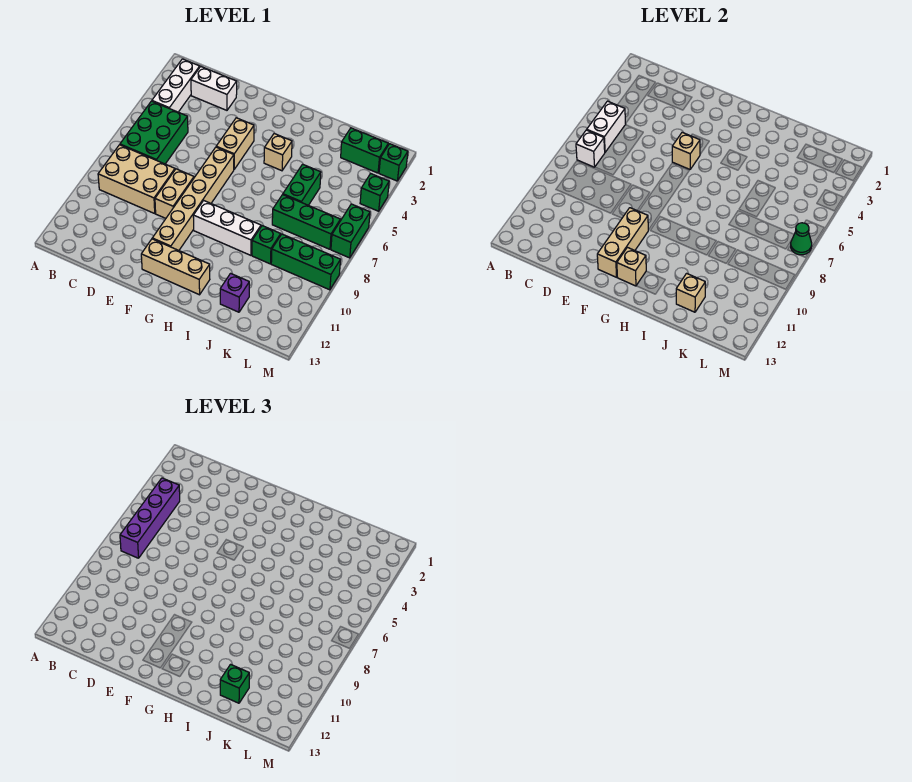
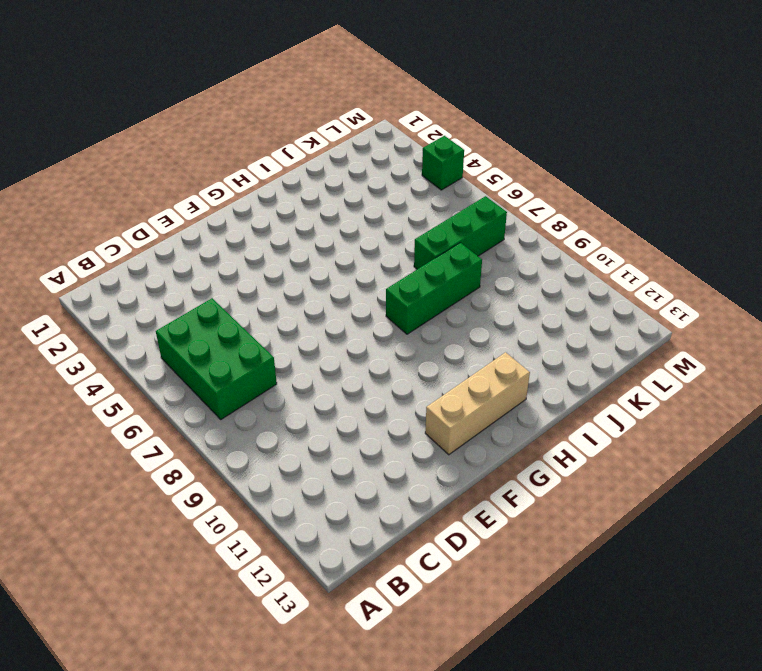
green 1x3 brick [386,243,482,334] -> green 1x3 brick moved to [271,234,340,290]
none -> white 1x3 brick [152,59,200,112]
none -> tan 2x3 brick [98,145,175,213]
none -> white 1x2 brick [191,67,237,110]

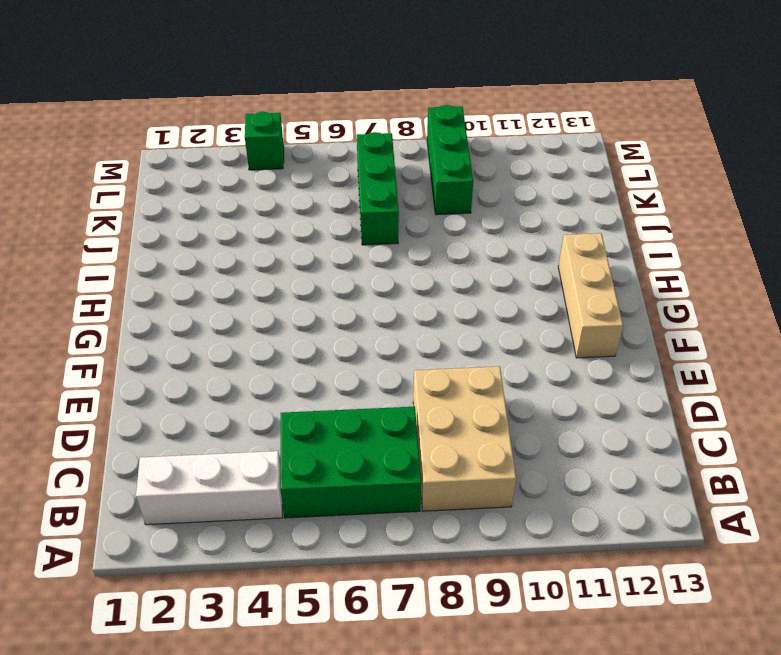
none -> white 1x2 brick [191,67,237,110]
none -> tan 1x2 brick [155,169,194,218]
none -> tan 1x2 brick [216,118,254,169]

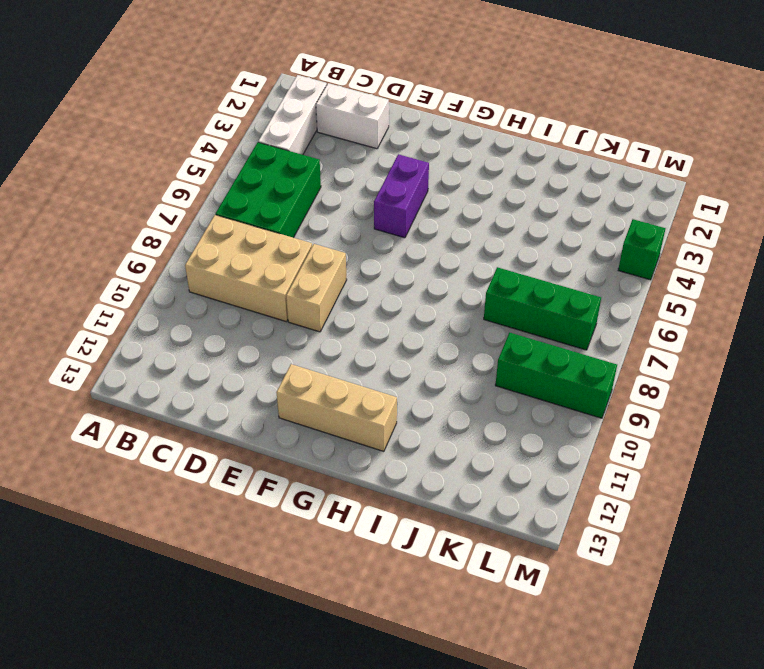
purple 1x2 brick [374,154,429,238] -> tan 1x2 brick [216,118,254,169]
none -> tan 1x6 brick [152,147,234,250]
none -> white 1x3 brick [193,201,261,255]
none -> tan 1x1 brick [264,133,292,171]

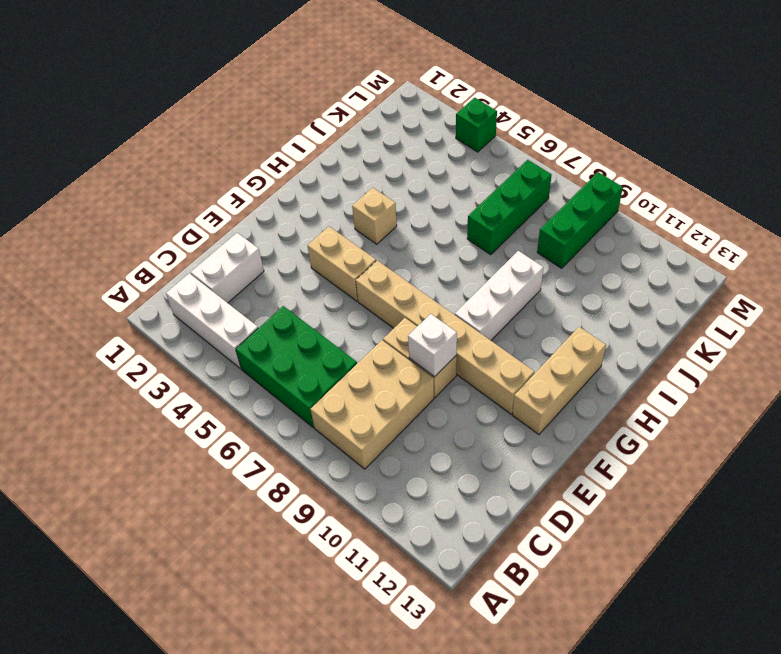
white 1x1 brick [408,314,457,377] -> white 1x1 brick moved to [576,130,605,167]
none -> green 1x2 brick [283,164,321,205]
none -> green 1x1 brick [252,226,281,264]
none -> purple 1x1 brick [220,273,249,312]

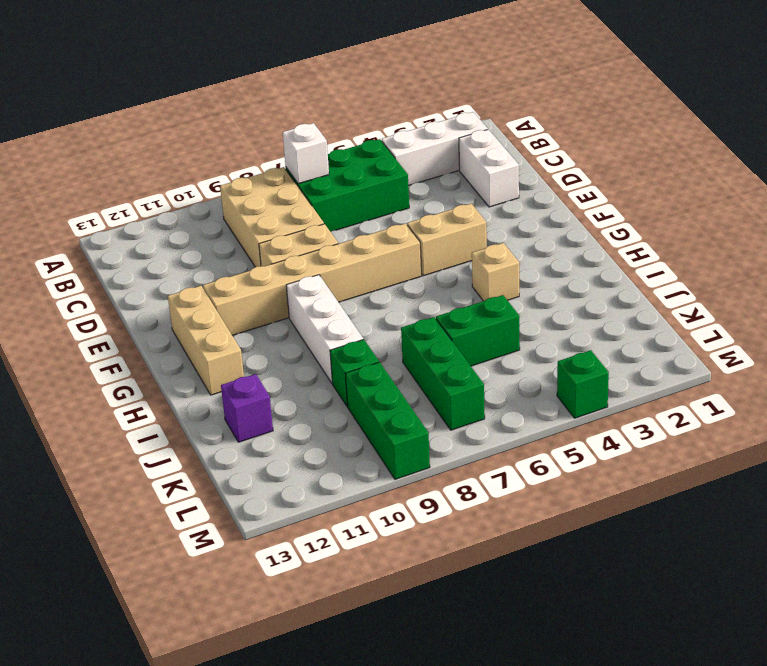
none -> green 1x2 brick [341,128,388,173]
none -> green 1x1 brick [379,144,408,181]
none -> green 1x2 brick [331,204,370,258]

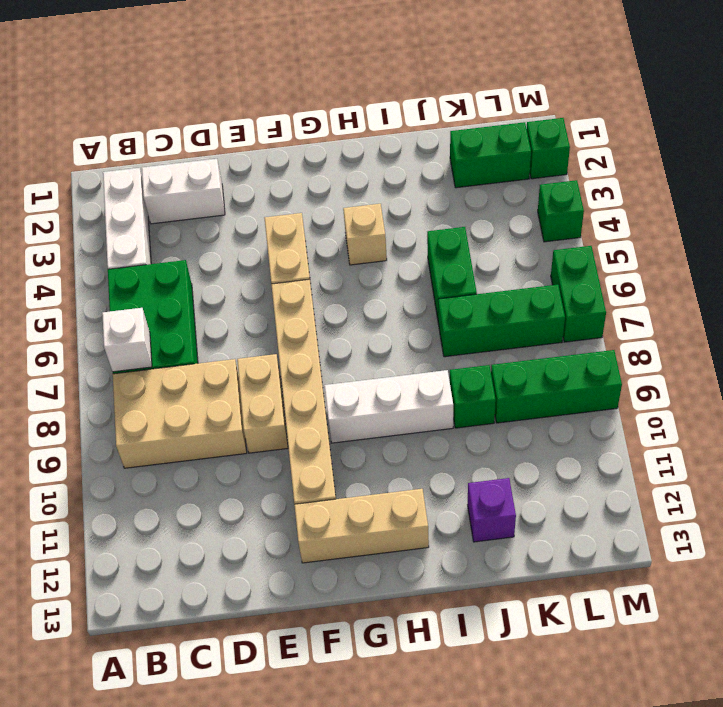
none -> white 1x2 brick [587,101,626,152]
none -> tan 1x1 brick [672,132,700,169]
none -> tan 1x3 brick [597,208,648,277]

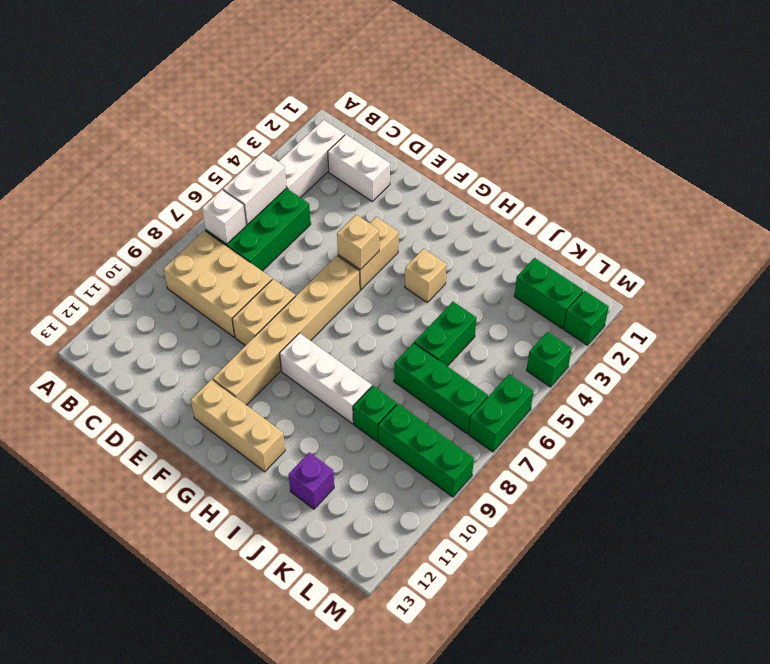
none -> tan 1x3 brick [597,208,648,277]
none -> tan 1x1 brick [617,248,646,286]
none -> tan 1x1 brick [676,273,705,312]

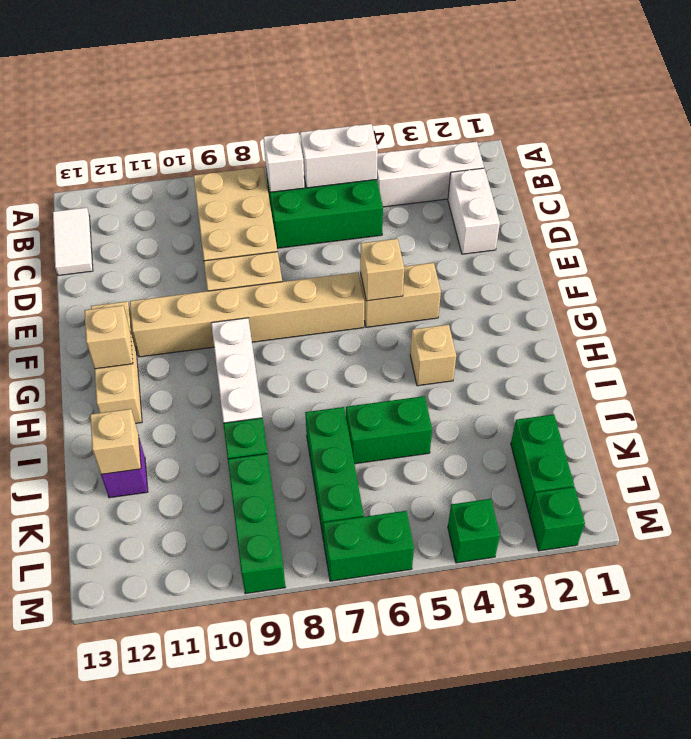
white 1x2 tile [53,208,93,276] -> none
none -> tan 1x3 brick [597,208,648,277]
none -> green 1x1 cone [791,223,812,255]
none -> purple 1x4 brick [120,478,180,558]

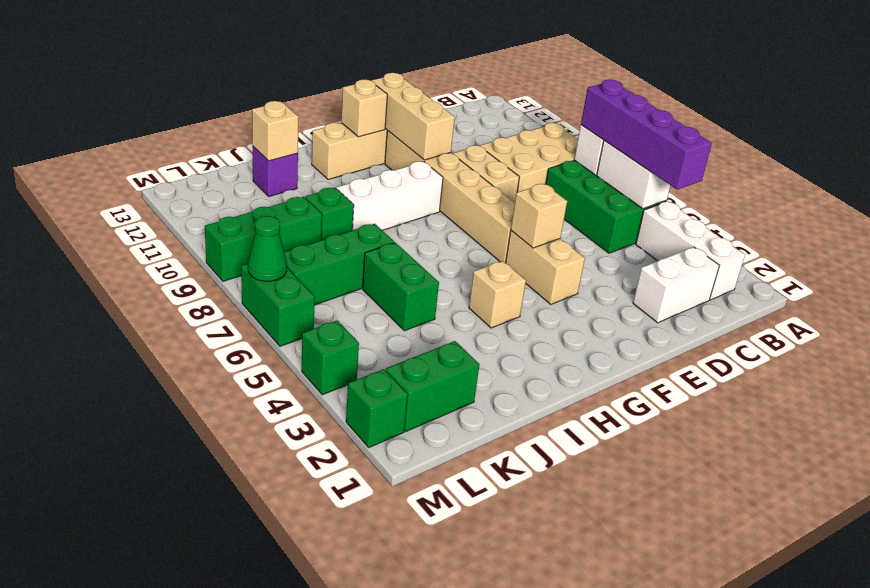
none -> green 1x1 brick [220,664,249,703]

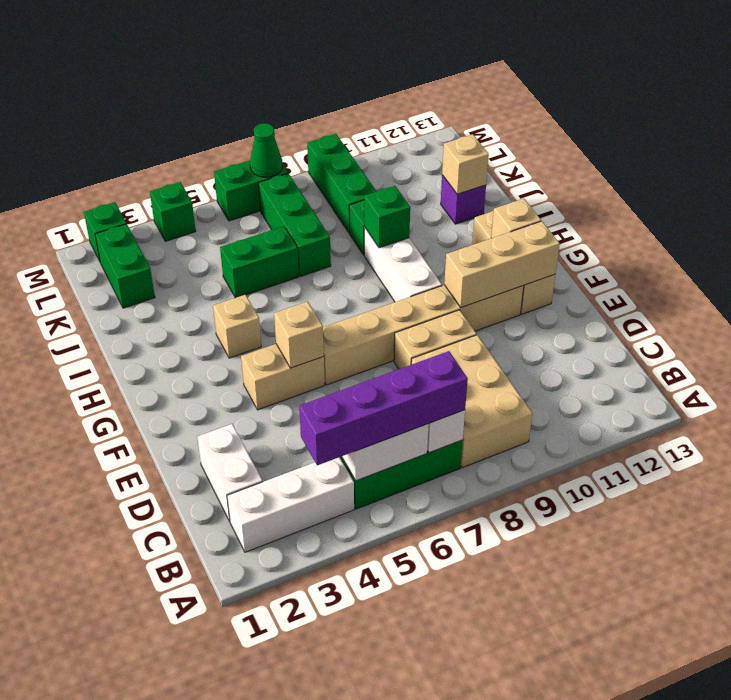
green 1x1 brick [364,186,410,248] -> green 1x1 brick moved to [220,664,249,703]

